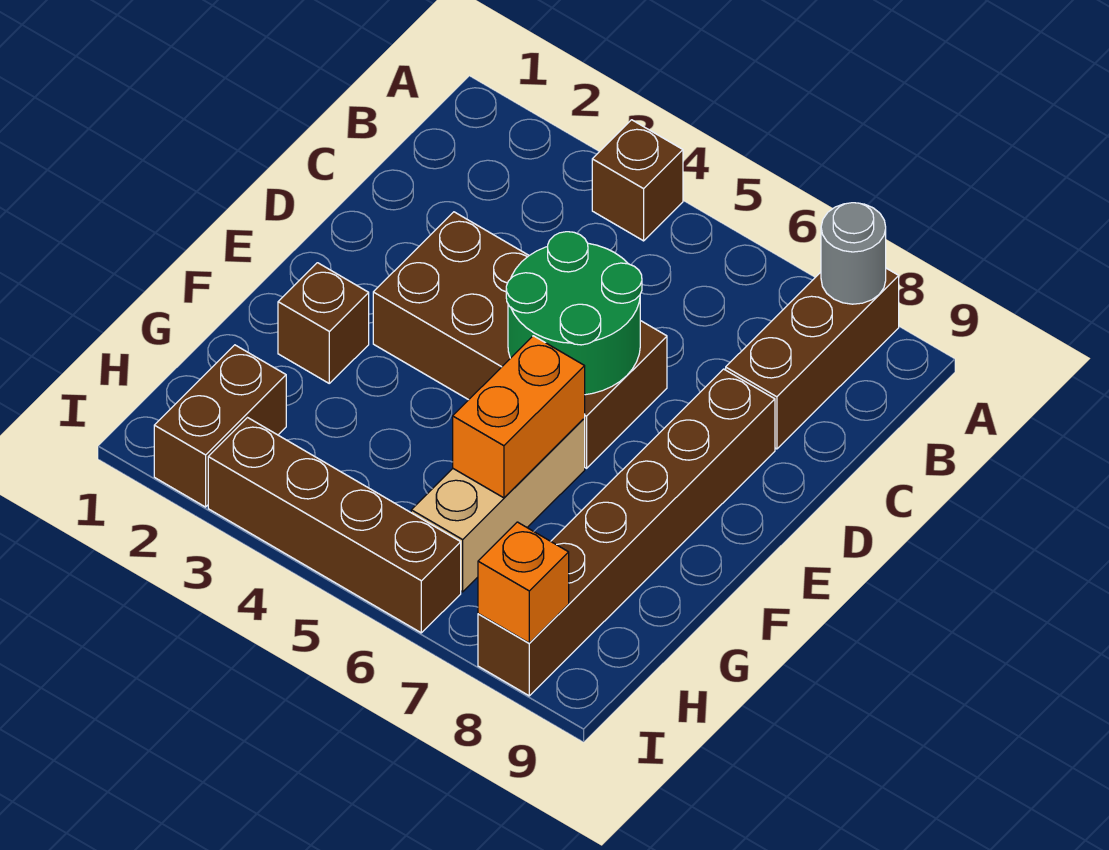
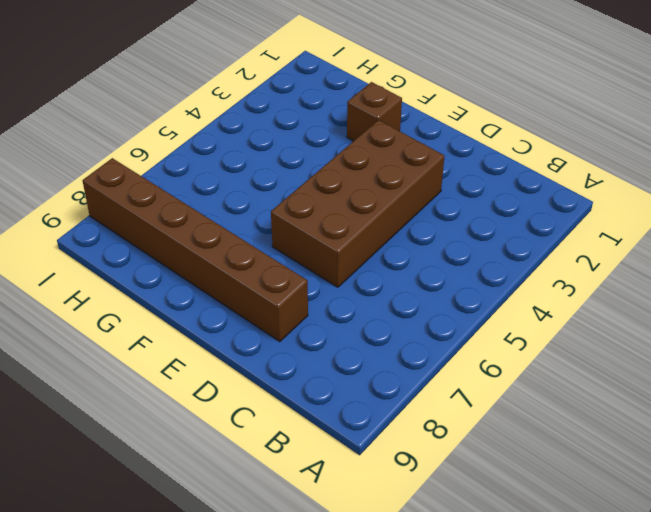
none -> brown 1x1 brick [592,120,683,241]
none -> brown 1x3 brick [726,268,899,449]
none -> tan 1x3 brick [411,419,585,592]

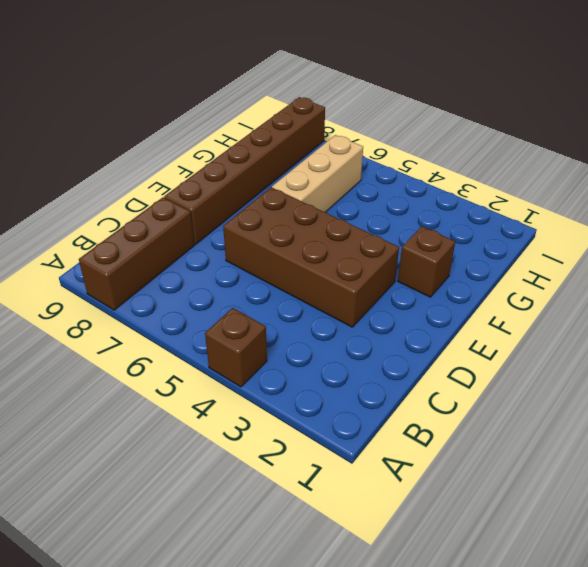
none -> brown 1x2 brick [154,345,286,507]
none -> brown 1x4 brick [208,418,461,633]
none -> grey 1x1 round brick [821,203,886,304]

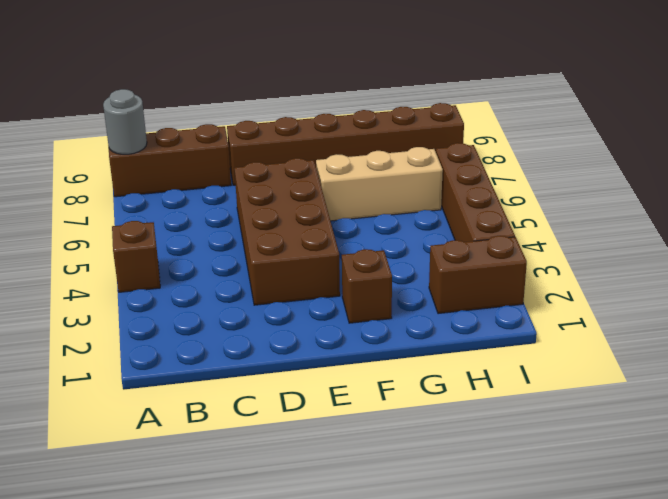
none -> green 2x2 round brick [506,232,642,395]
none -> orange 1x2 brick [453,336,585,498]
none -> orange 1x1 brick [478,522,569,643]

